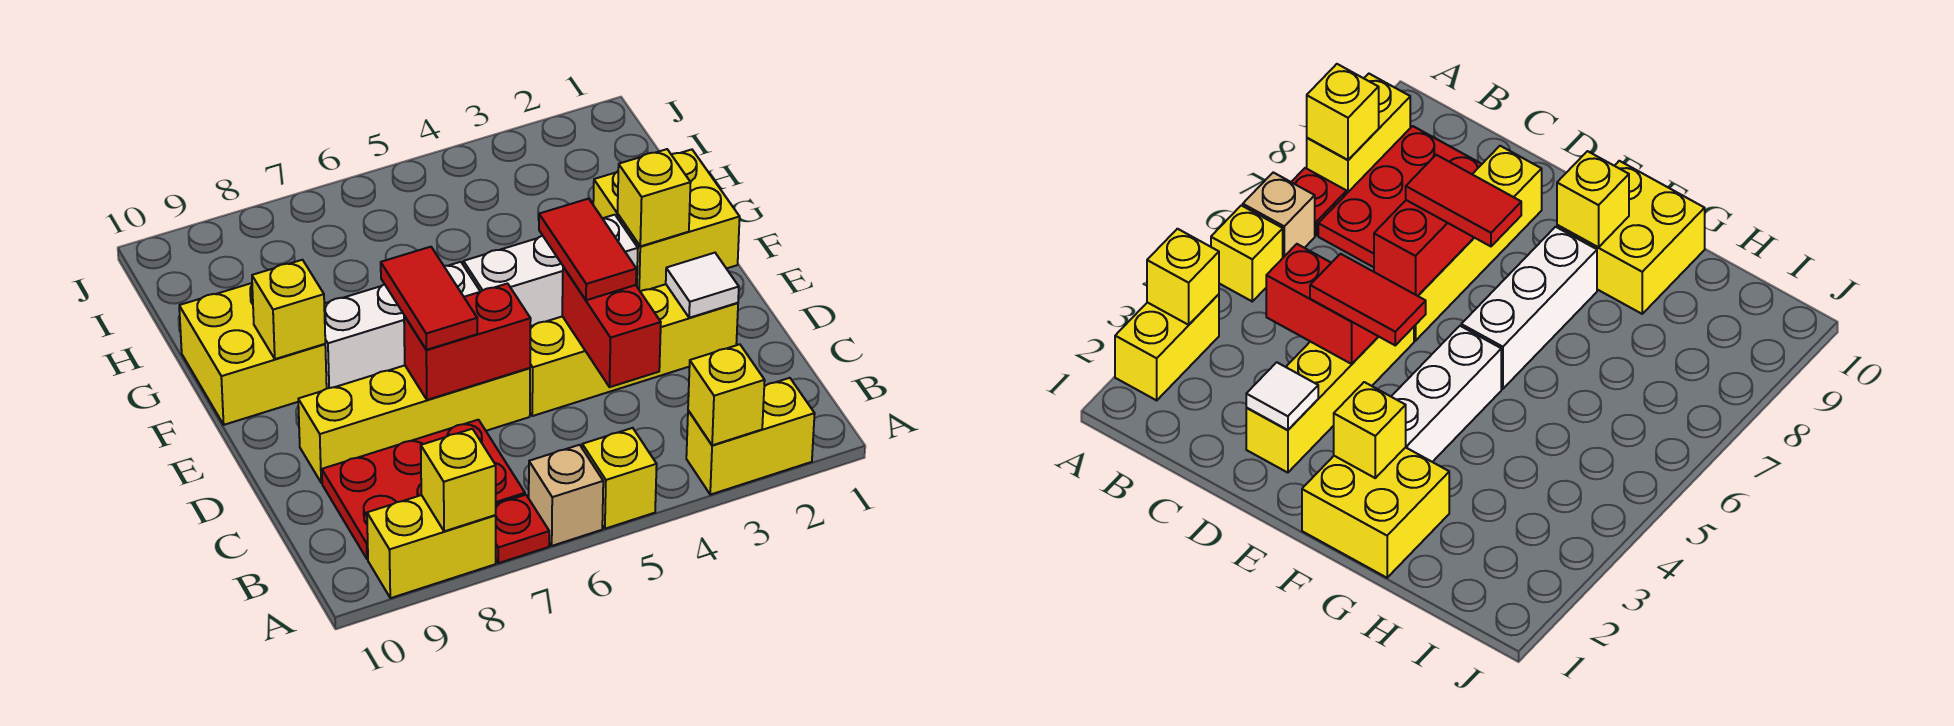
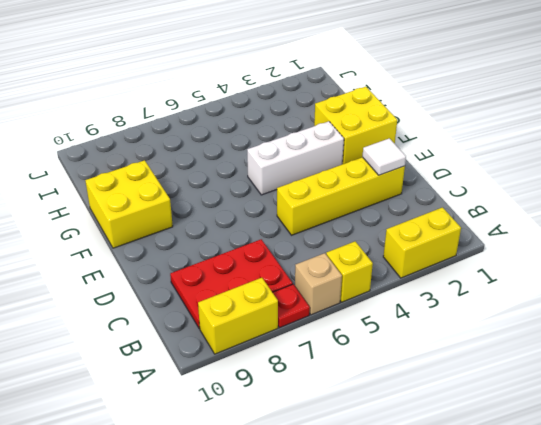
none -> yellow 1x4 brick [298,365,530,483]
none -> white 1x3 brick [324,262,480,388]
none -> yellow 1x1 brick [688,344,765,445]

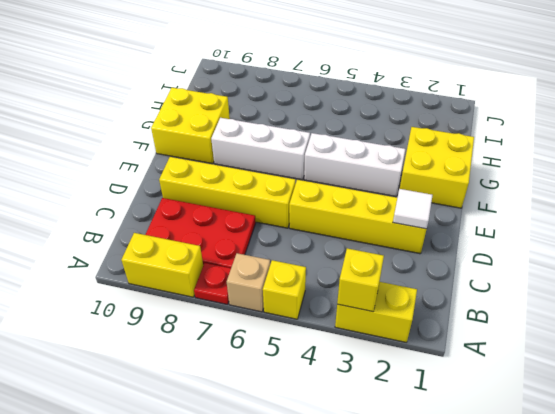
none -> yellow 1x1 brick [421,429,496,531]
none -> red 1x2 brick [562,267,661,387]
none -> red 1x2 brick [404,284,531,400]

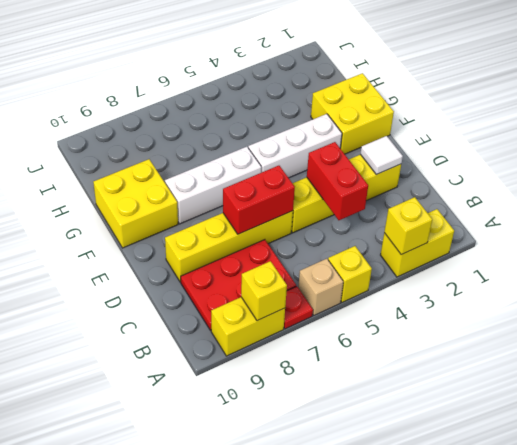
none -> yellow 1x1 brick [618,149,691,246]
none -> yellow 1x1 brick [252,260,325,359]
none -> red 1x2 tile [539,199,636,300]

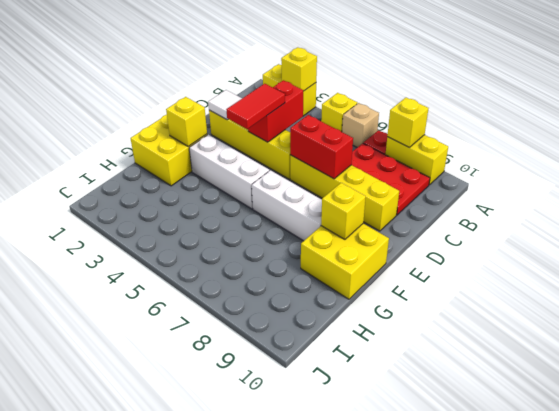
none -> red 1x2 tile [381,247,477,350]

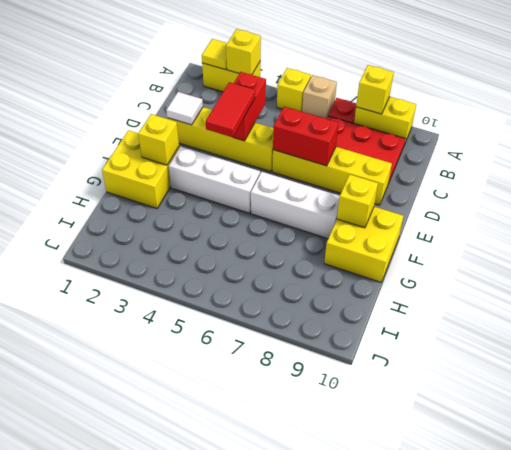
yellow 1x1 tile [202,39,227,70] -> none
none -> red 1x2 tile [381,247,477,350]

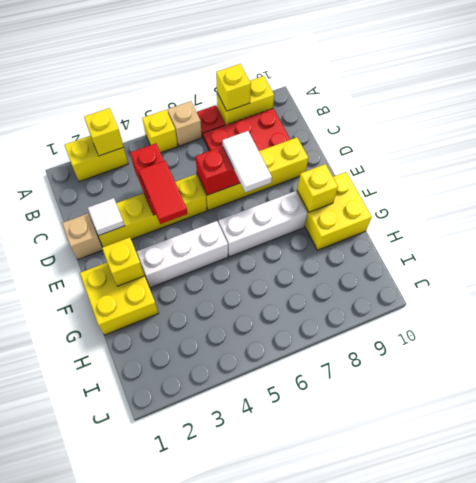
tan 1x1 brick [62,214,103,259] -> none
white 1x2 tile [222,131,272,192] -> red 1x2 tile [381,247,477,350]

